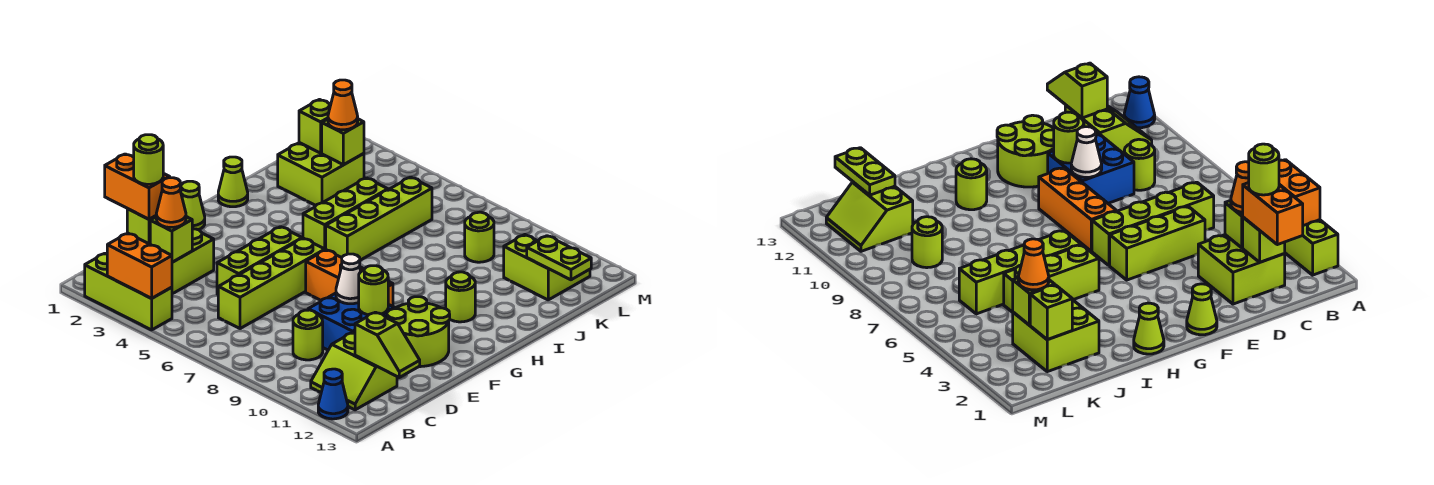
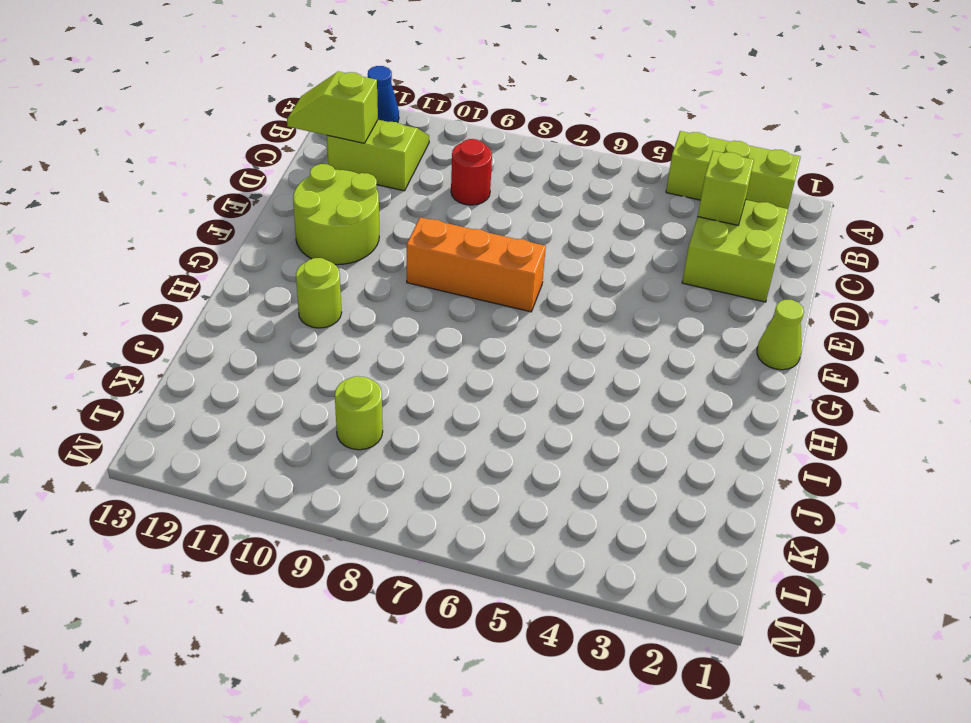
red 1x1 round brick [451,139,492,205] -> lime 1x1 round brick [293,310,323,360]
none -> lime 1x4 brick [218,238,325,329]
none -> lime 1x3 brick [217,227,302,294]
none -> blue 2x2 brick [308,293,394,350]
none -> lime 1x1 cone [218,157,248,207]

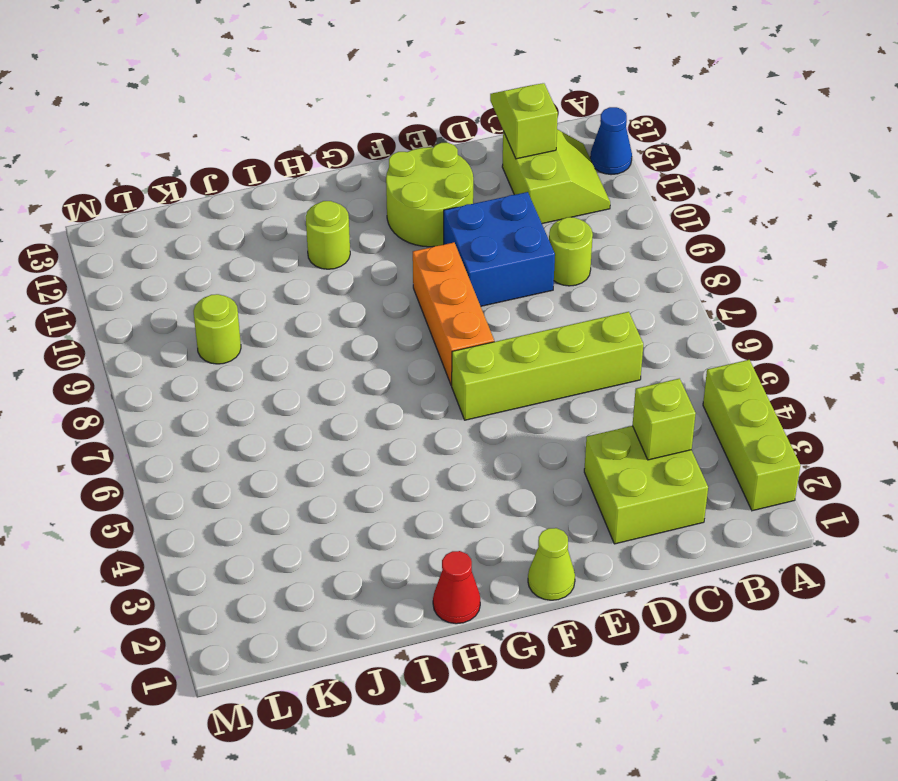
red 1x1 cone [433,551,480,624] -> lime 1x1 cone [218,157,248,207]
none -> lime 1x3 brick [217,227,302,294]
none -> lime 1x3 brick [303,178,388,250]
none -> lime 1x4 brick [326,177,432,260]
none -> lime 2x2 brick [278,143,364,205]

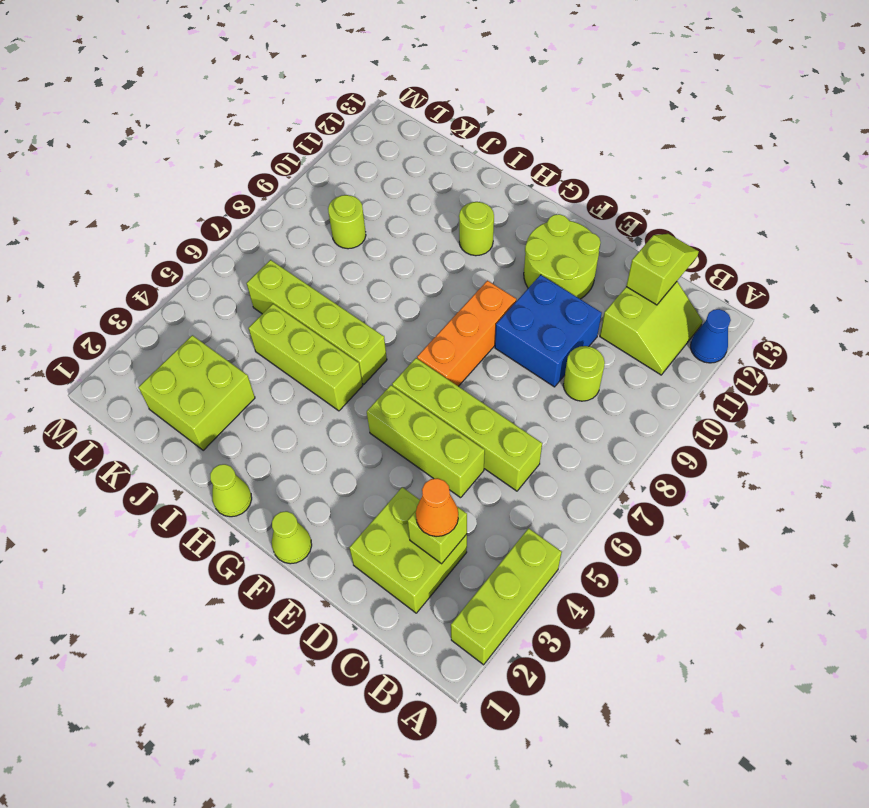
none -> lime 2x2 slope [504,235,590,300]
none -> orange 1x2 brick [107,233,172,298]
none -> lime 1x1 brick [127,209,156,244]
none -> white 1x1 cone [336,254,361,304]

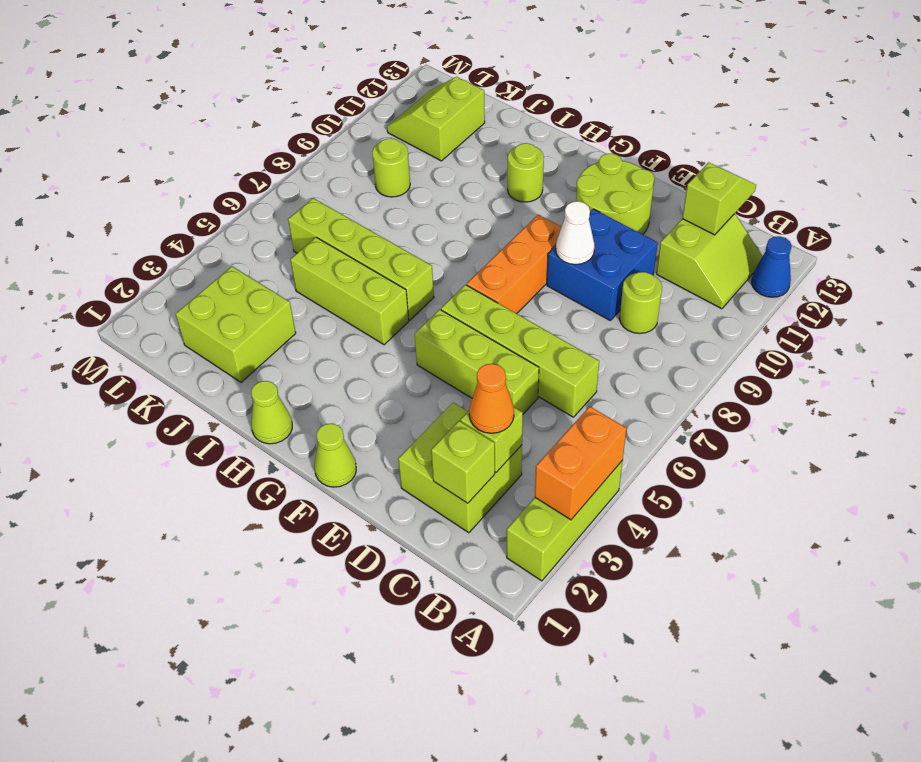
none -> lime 1x1 round brick [359,266,388,315]
none -> lime 1x1 brick [299,100,331,153]
none -> lime 1x1 brick [322,119,364,165]
none -> lime 1x2 plate [527,236,591,280]

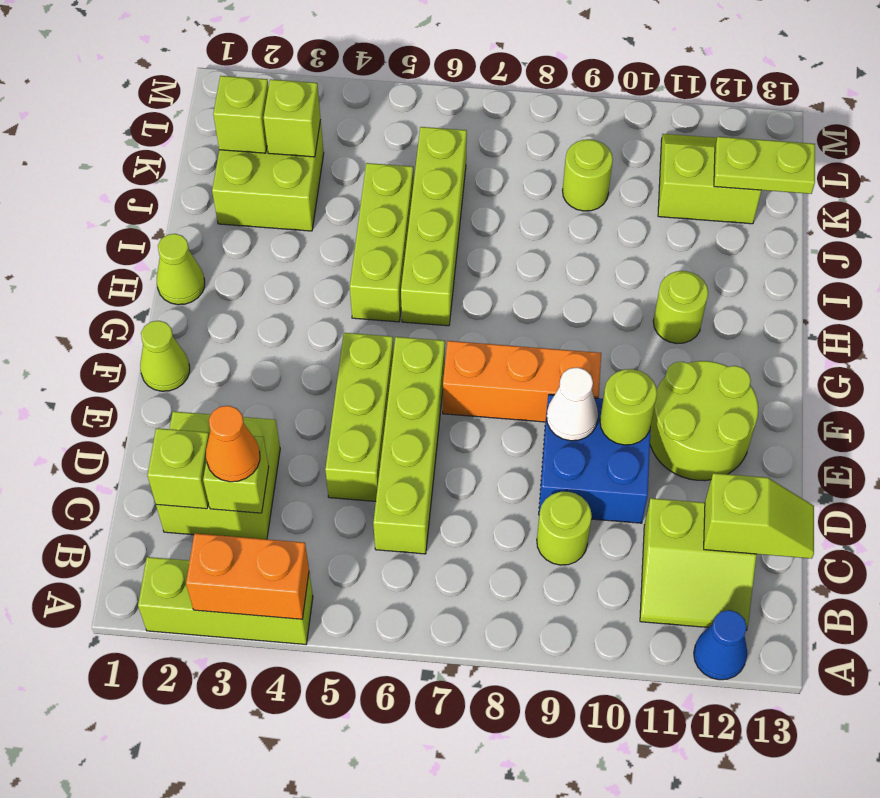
none -> orange 1x2 brick [105,154,170,219]
none -> orange 1x1 cone [328,80,358,130]
none -> lime 1x1 round brick [134,135,163,184]

